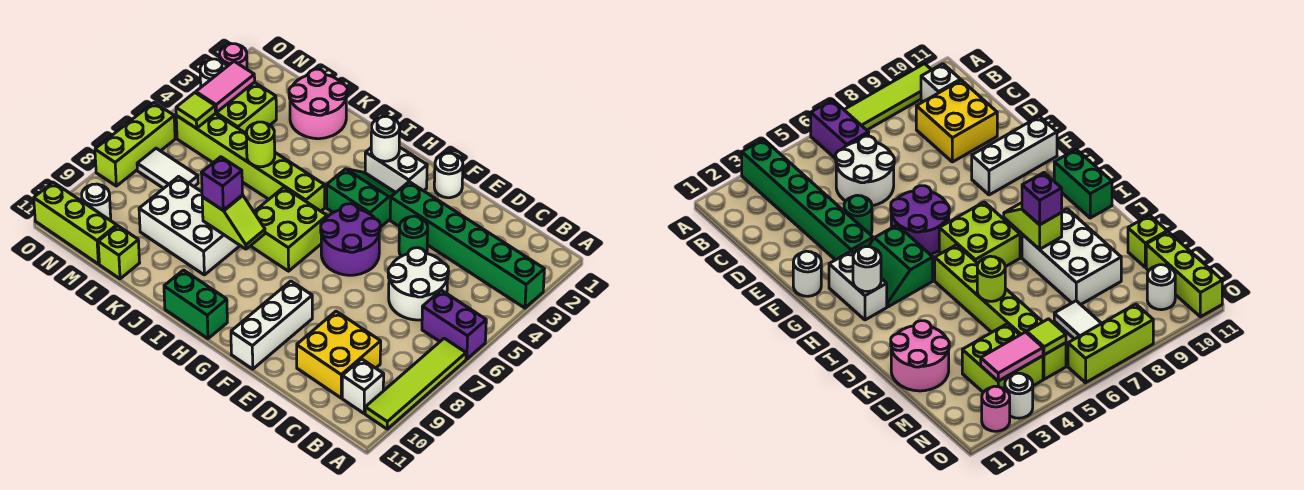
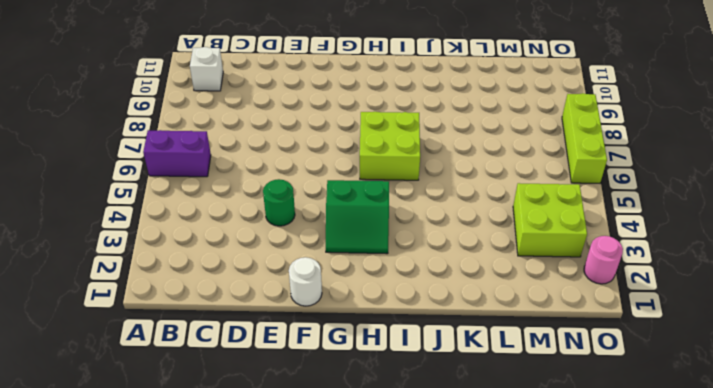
none -> green 1x6 brick [390,182,544,308]
none -> lime 1x4 tile [365,338,466,429]
none -> white 2x2 round brick [388,248,449,320]
none -> yellow 2x2 brick [297,311,381,398]

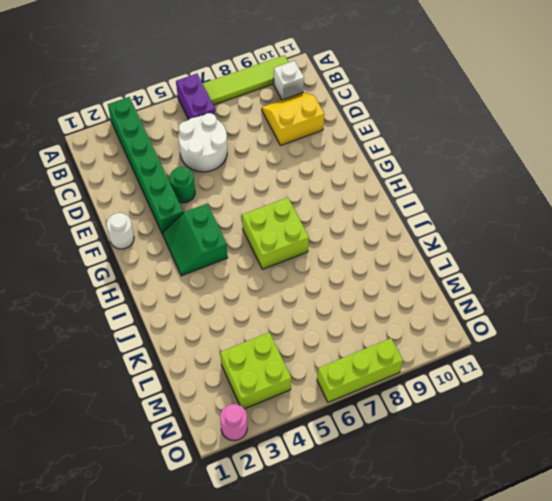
yellow 2x2 slope [262,92,324,146] -> yellow 2x2 brick [297,311,381,398]
none -> purple 2x2 round brick [321,204,380,275]
none -> white 1x3 brick [231,281,312,369]
none -> white 1x2 brick [365,147,427,192]
none -> green 1x2 brick [164,270,227,339]

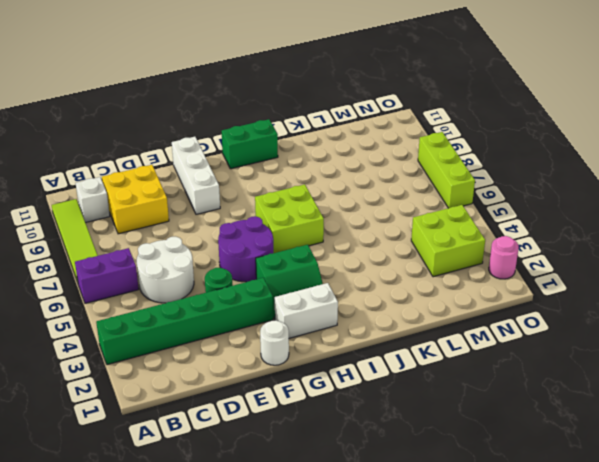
none -> lime 1x6 brick [176,114,325,211]
none -> white 2x3 brick [139,177,240,275]
none -> pink 2x2 round brick [289,69,347,139]
none -> lime 1x1 brick [98,226,140,279]

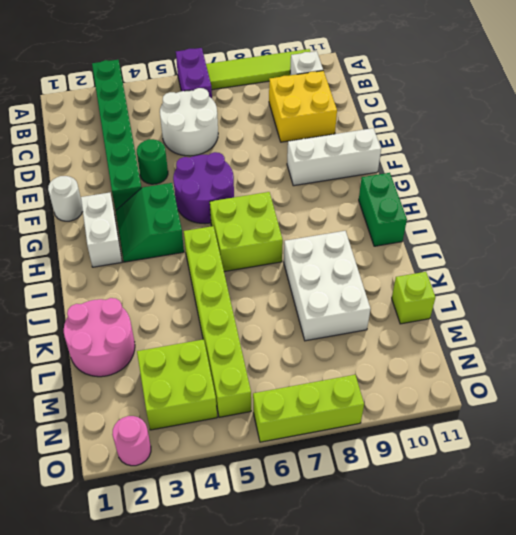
none -> white 1x2 tile [137,148,198,188]
none -> lime 1x3 brick [34,182,117,264]
none -> white 1x1 round brick [82,184,111,220]
none -> white 1x1 round brick [200,59,227,87]

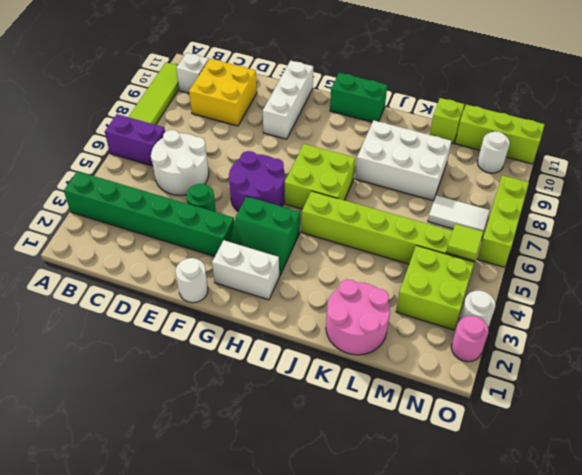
none -> white 1x1 round brick [371,116,400,161]
none -> lime 1x2 slope [202,195,265,249]
none -> lime 1x1 round brick [246,122,275,167]
none -> pink 1x2 tile [196,61,255,113]

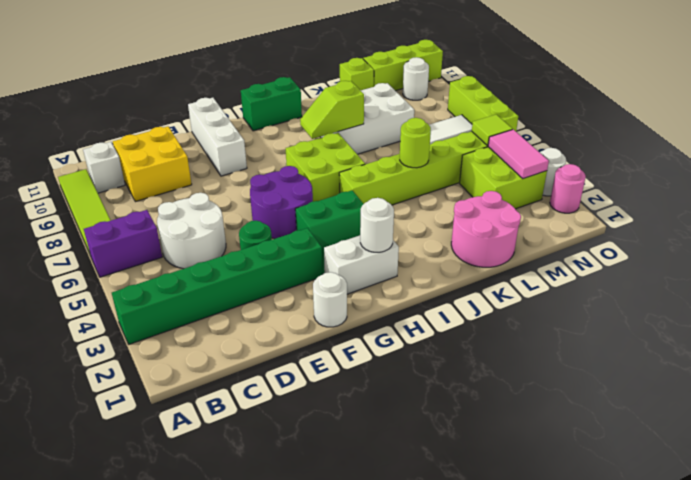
none -> purple 1x1 brick [202,157,243,210]

